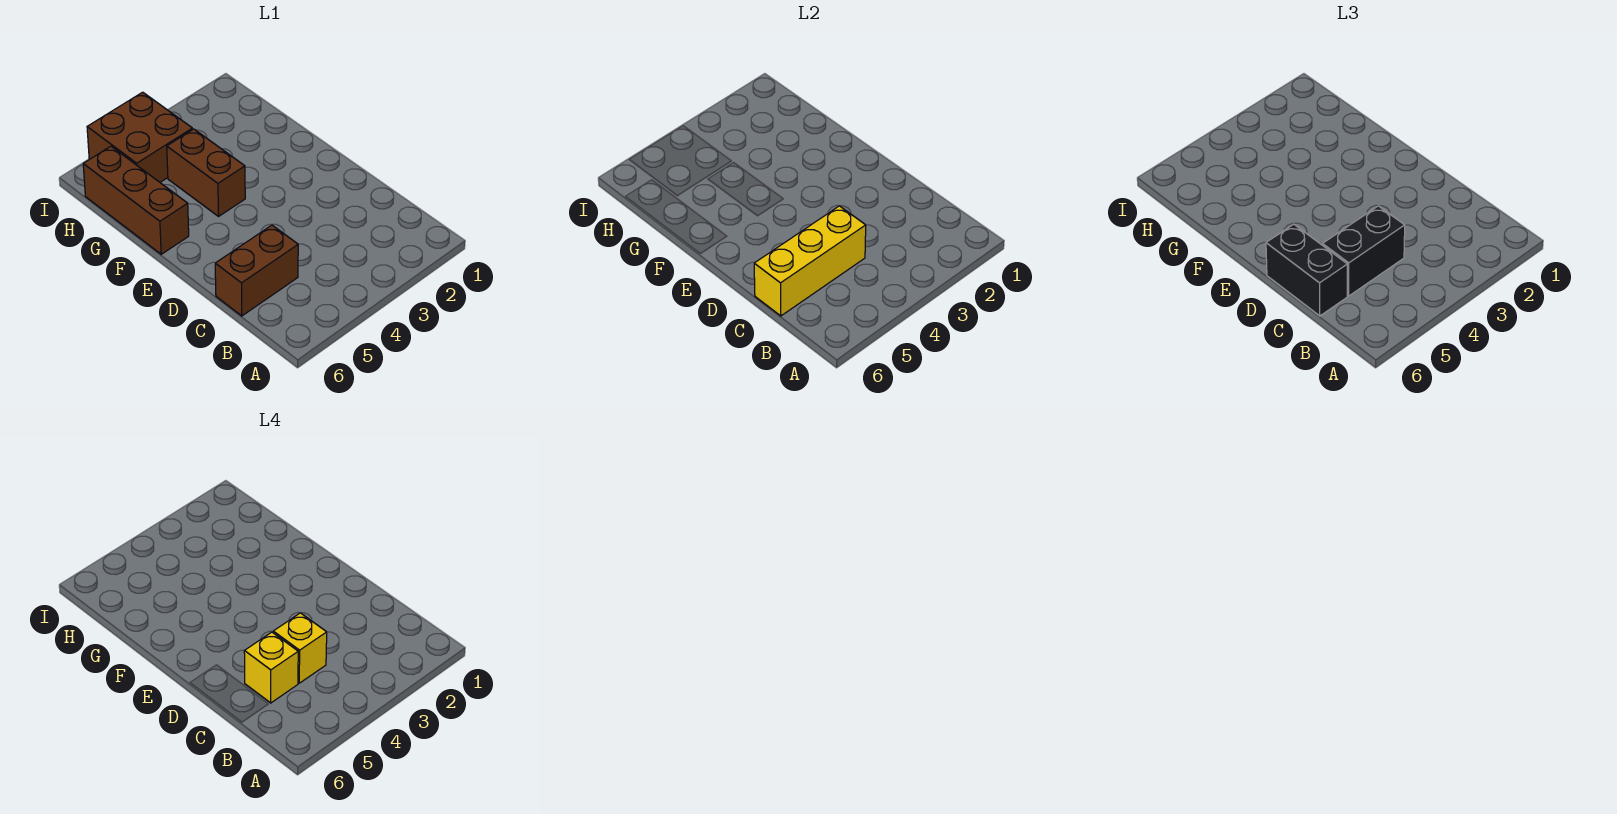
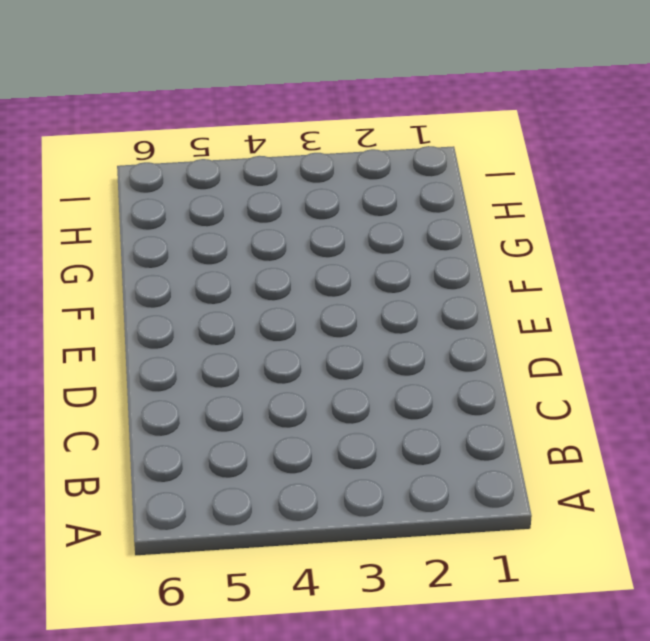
none -> brown 1x2 brick [215,225,298,316]
none -> brown 1x2 brick [167,129,245,216]

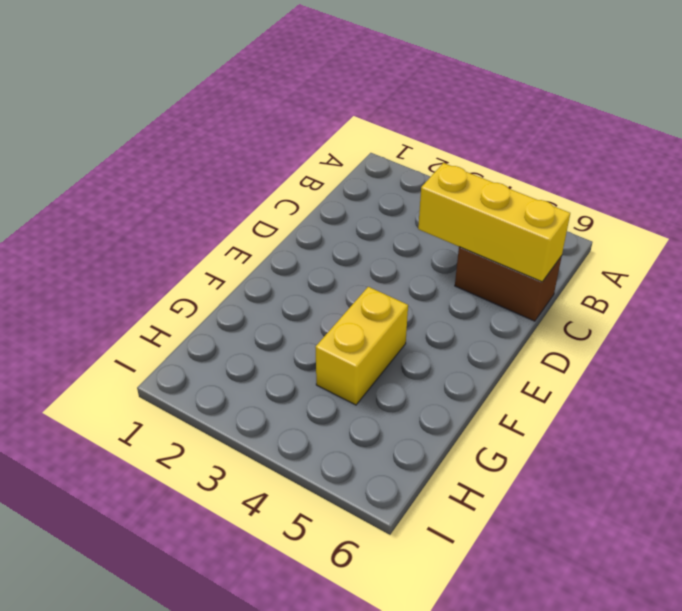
yellow 1x2 brick [315,287,408,405] -> brown 1x2 brick [167,129,245,216]
none -> brown 1x3 brick [83,146,189,254]
none -> brown 2x2 brick [87,92,193,182]

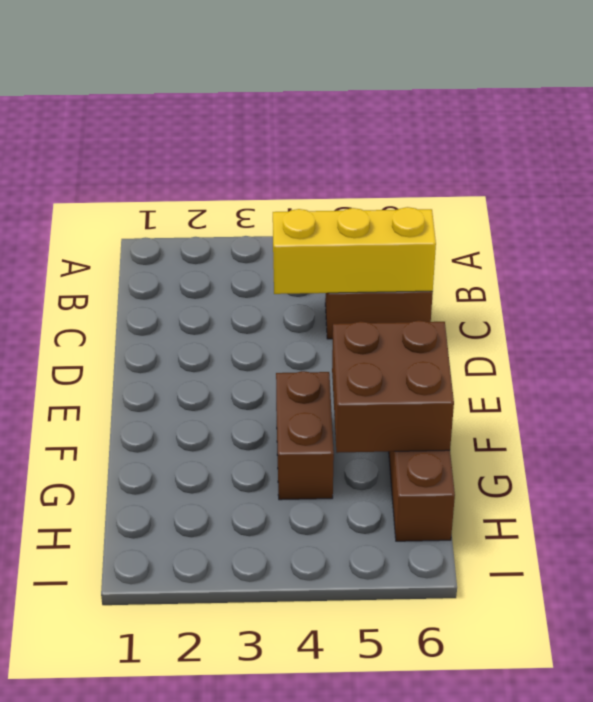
brown 2x2 brick [332,320,454,453] -> brown 2x2 brick moved to [87,92,193,182]
none -> black 1x2 brick [1322,206,1405,296]
none -> black 1x2 brick [1266,224,1347,316]

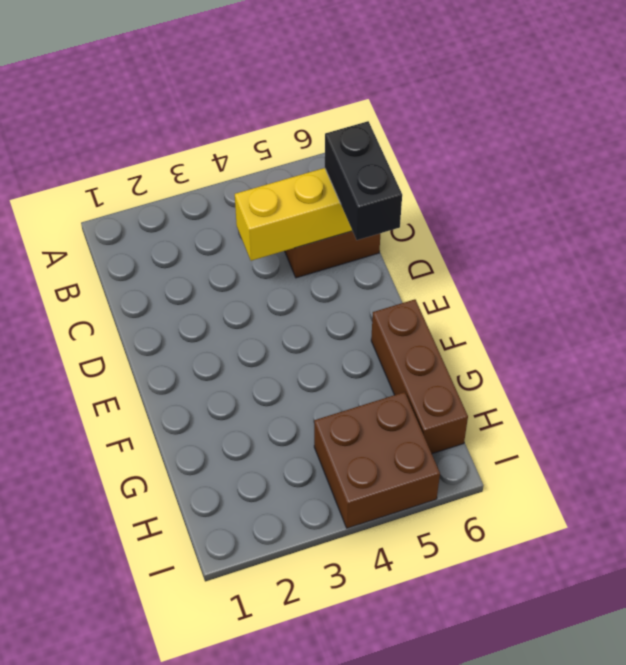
none -> brown 1x2 brick [167,129,245,216]
none -> black 1x2 brick [1322,206,1405,296]

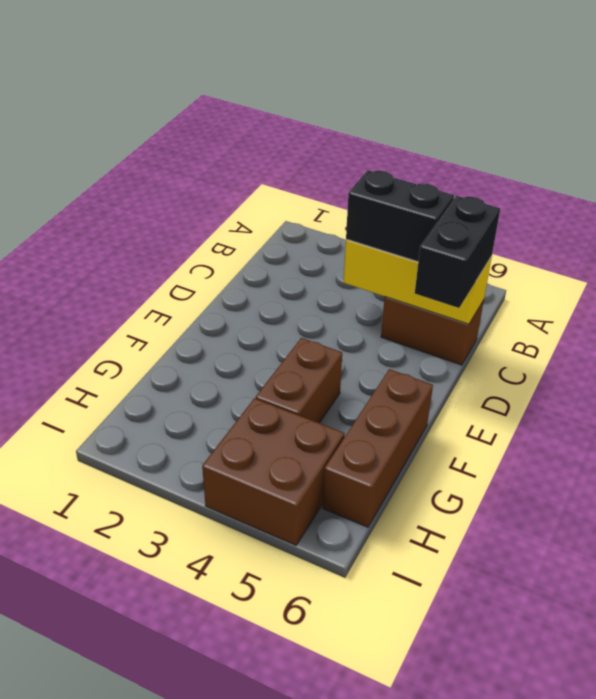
none -> yellow 1x1 brick [273,613,327,683]
none -> yellow 1x1 brick [244,632,298,703]

